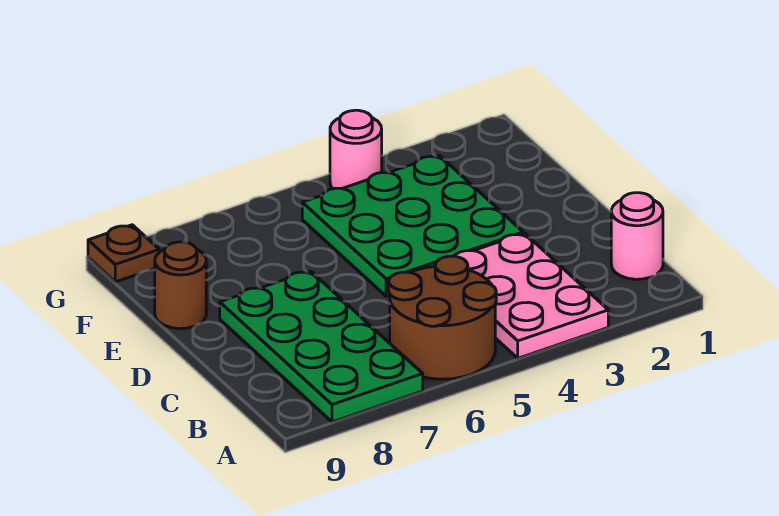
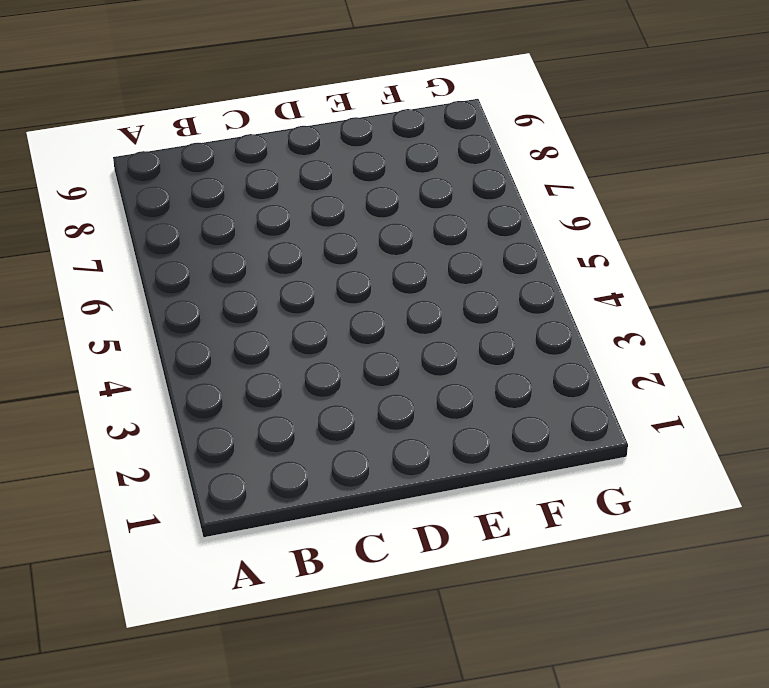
none -> pink 2x3 plate [434,233,608,358]
none -> brown 2x2 round brick [389,256,496,379]

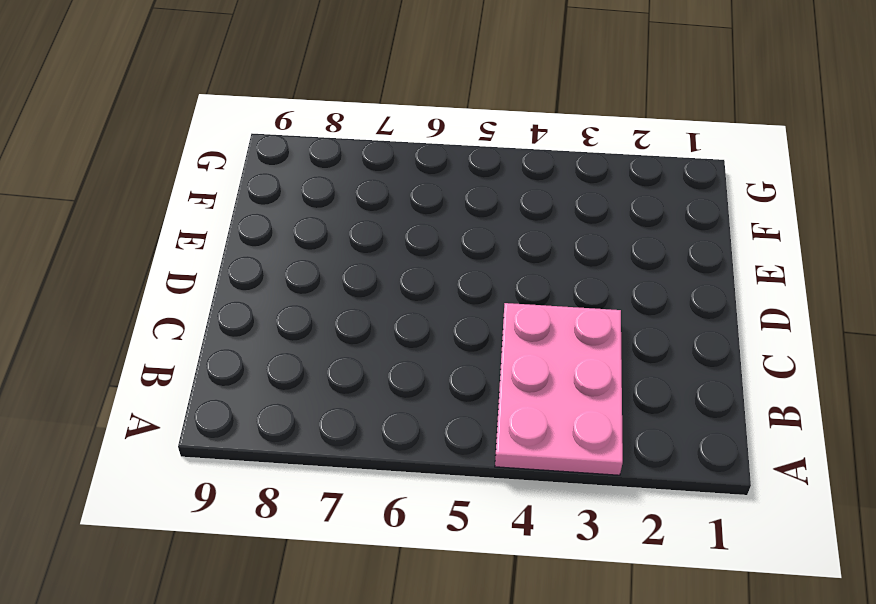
none -> brown 2x2 round brick [389,256,496,379]
none -> green 2x4 plate [220,271,423,422]

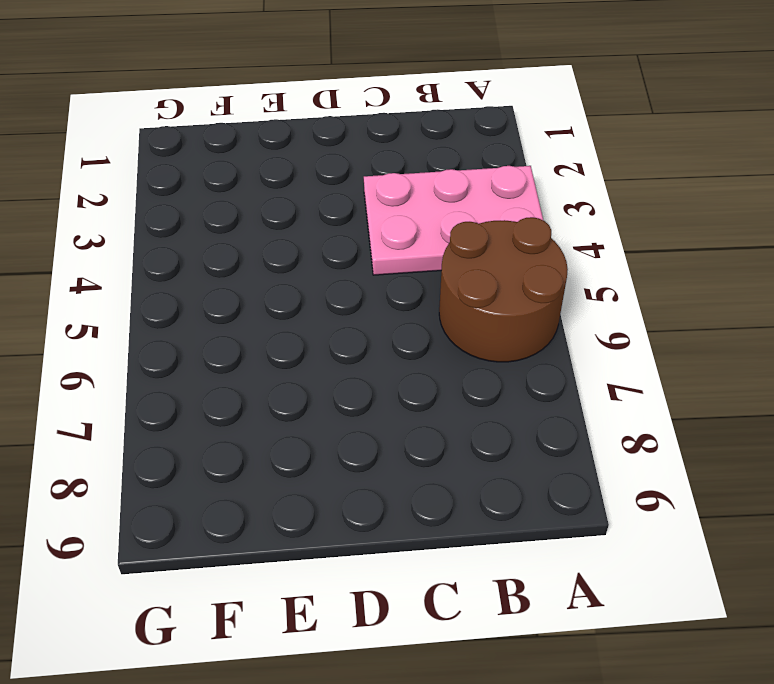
none -> green 2x4 plate [220,271,423,422]
none -> pink 1x1 round brick [611,193,663,279]

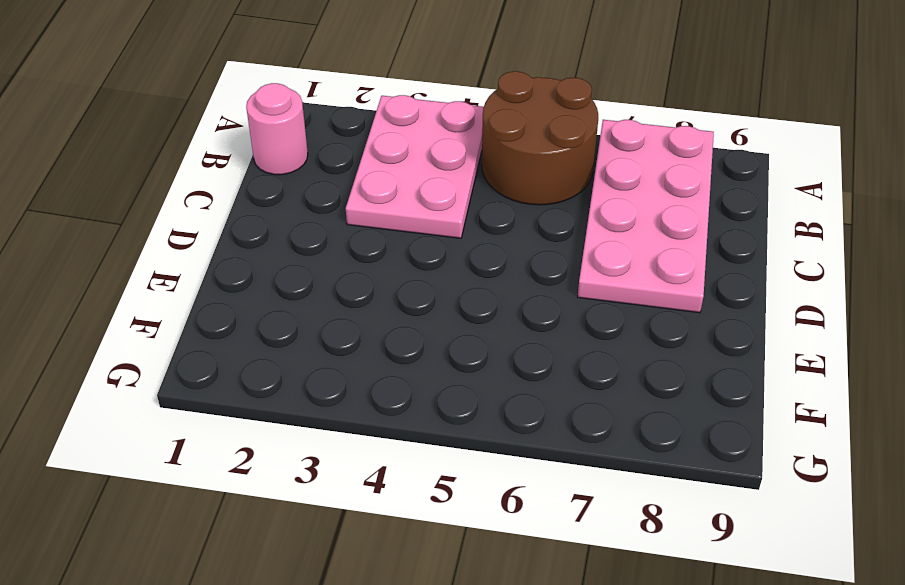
pink 2x4 plate [578,120,714,313] -> green 2x4 plate [220,271,423,422]
none -> green 3x3 plate [302,155,523,296]
none -> brown 1x1 round brick [155,242,206,329]

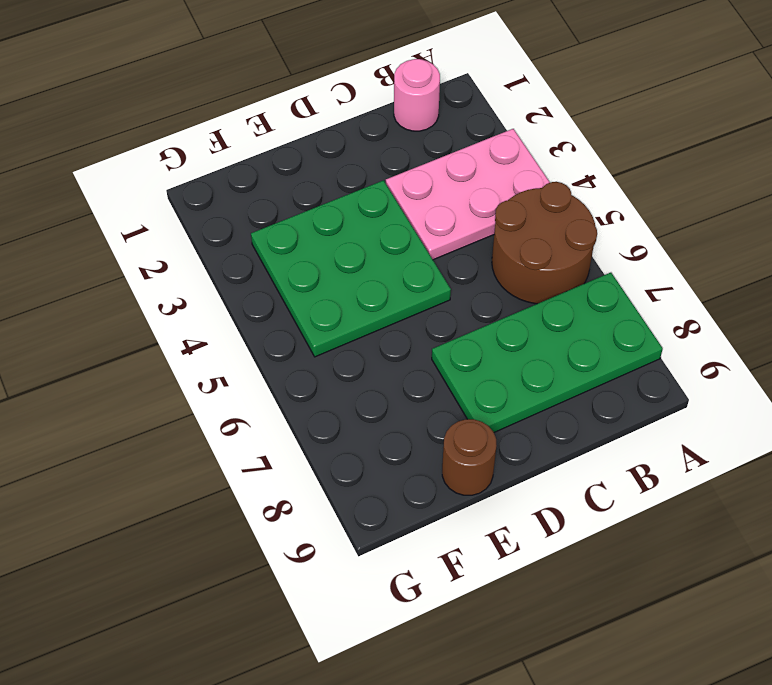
none -> pink 1x1 round brick [330,110,382,189]
none -> brown 1x1 plate [88,225,159,282]

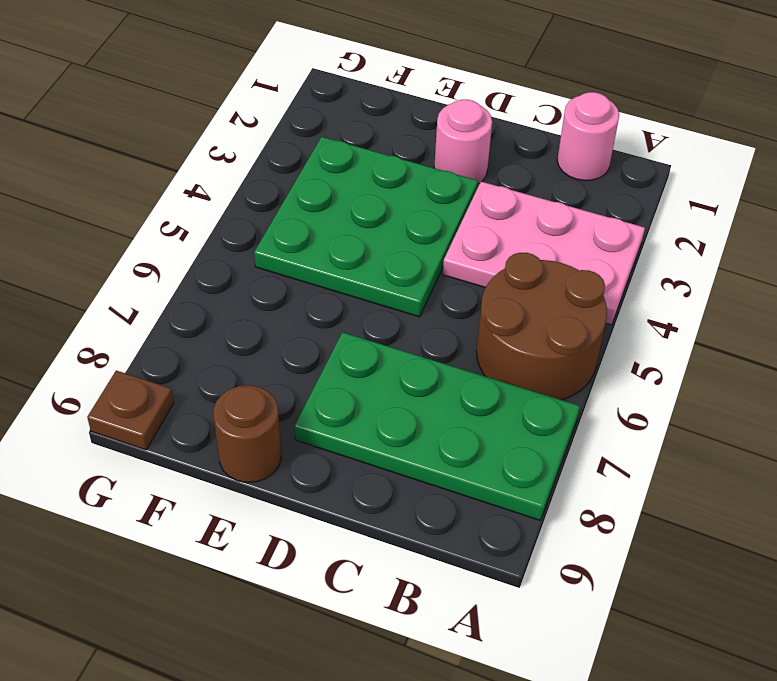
pink 1x1 round brick [434,100,492,184] -> pink 1x1 round brick moved to [330,110,382,189]

